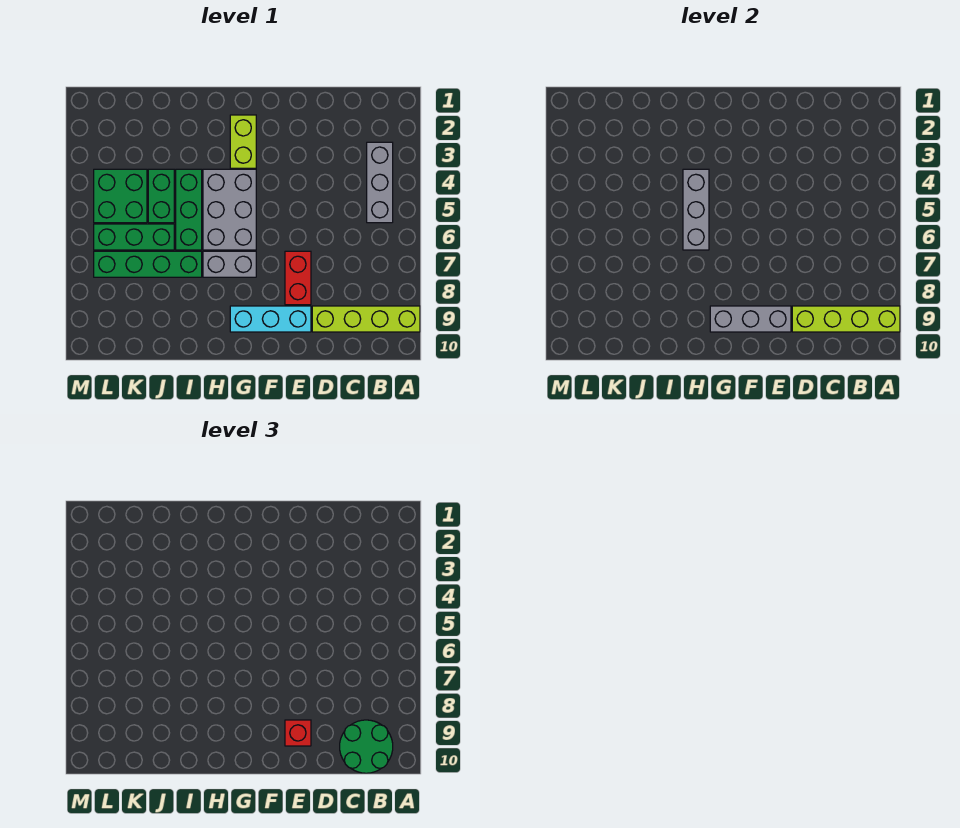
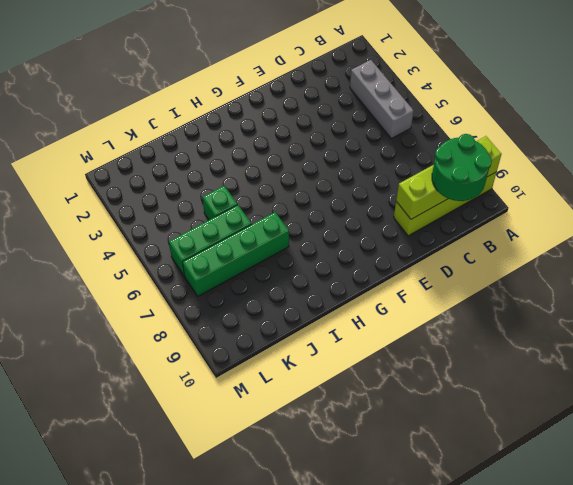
green 1x1 brick [203,186,238,220] -> green 1x2 brick [148,169,174,223]
none -> red 1x2 brick [285,251,311,305]
none -> cyan 1x3 brick [230,306,311,332]
none -> lime 1x2 brick [230,115,256,168]

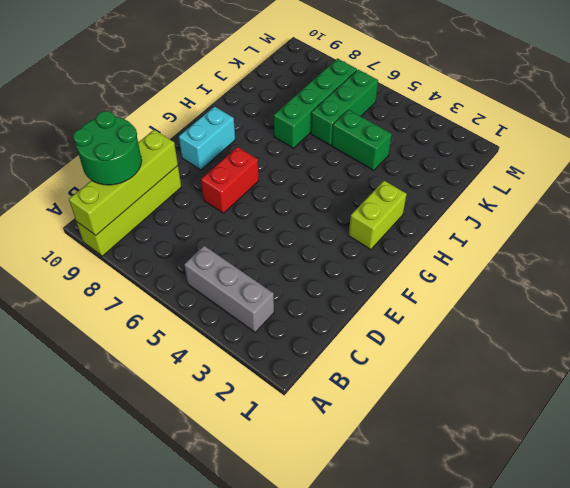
red 1x2 brick [201,147,259,213] -> red 1x2 brick turned to [285,251,311,305]
cyan 1x2 brick [179,107,235,170] -> cyan 1x3 brick [230,306,311,332]
lime 1x2 brick [349,181,407,249] -> lime 1x2 brick turned to [230,115,256,168]
none -> grey 2x3 brick [203,169,256,250]
none -> grey 1x2 brick [203,251,256,277]
none -> green 1x3 brick [176,169,202,250]

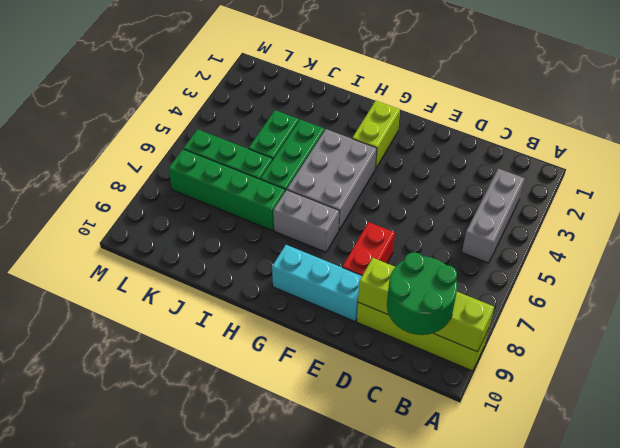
none -> green 2x2 brick [94,169,147,223]
none -> grey 1x3 brick [710,306,791,332]
none -> grey 1x3 brick [683,169,709,250]

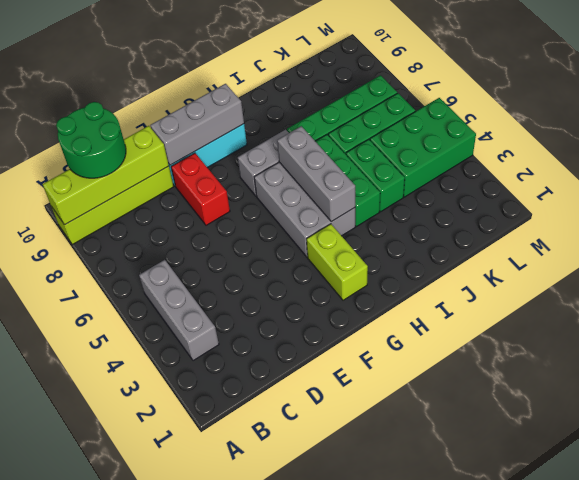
green 2x3 brick [370,98,476,197] -> green 2x2 brick [94,169,147,223]
none -> red 1x1 brick [285,720,311,746]

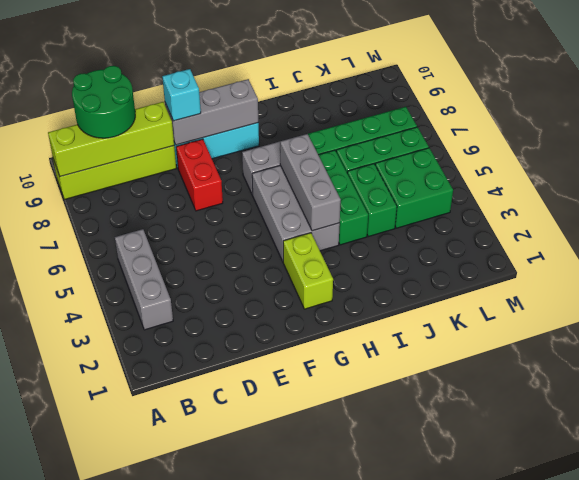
cyan 1x1 brick [162,69,201,121] -> red 1x1 brick [285,720,311,746]

